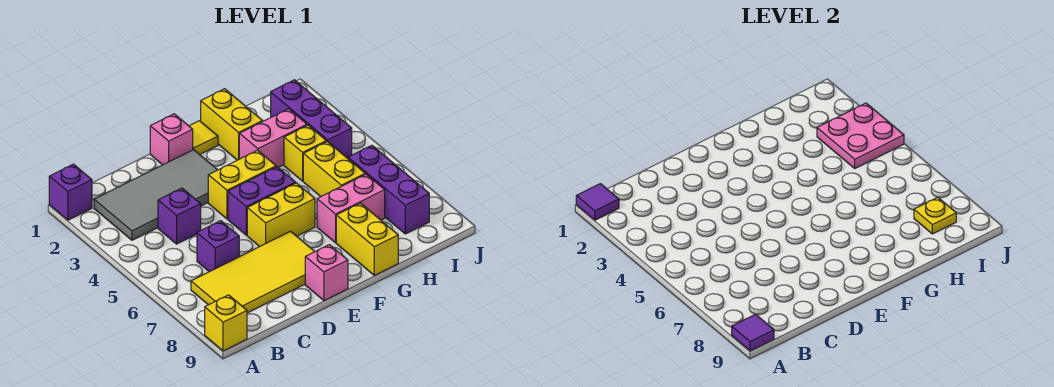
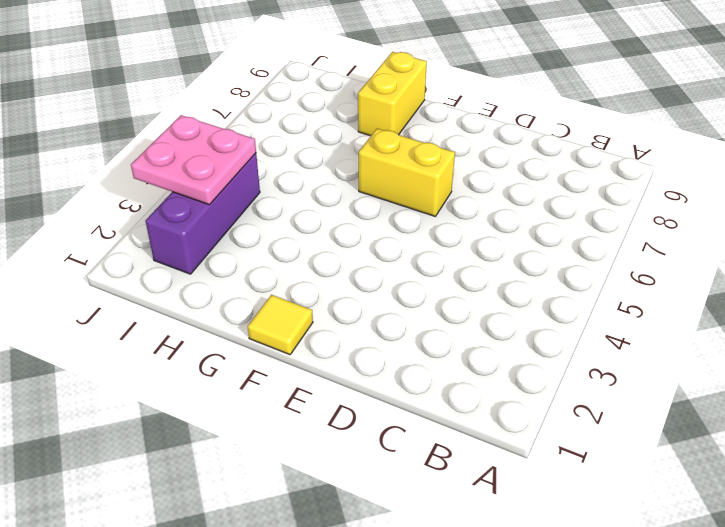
none -> purple 1x1 brick [49,164,92,220]
none -> yellow 1x1 brick [205,295,247,351]
none -> grey 2x4 tile [94,150,217,240]

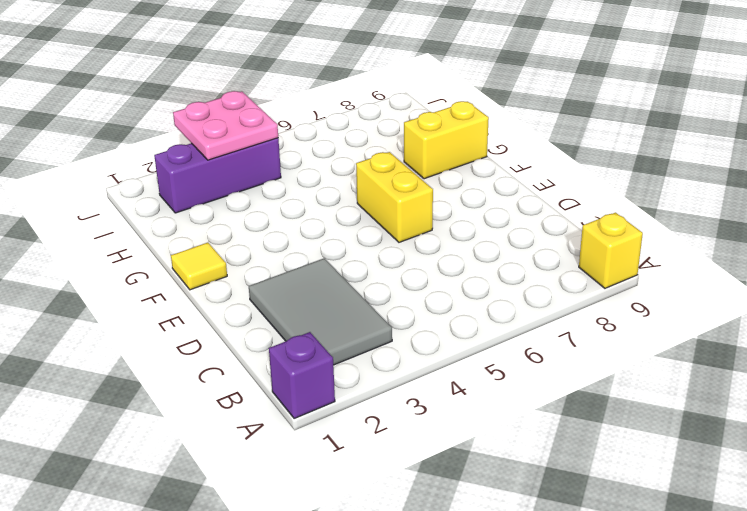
grey 2x3 tile [249,258,392,365] -> grey 2x4 tile [94,150,217,240]
none -> yellow 2x4 tile [191,231,315,313]
none -> purple 1x1 brick [158,188,201,244]
none -> purple 1x1 brick [197,221,240,272]

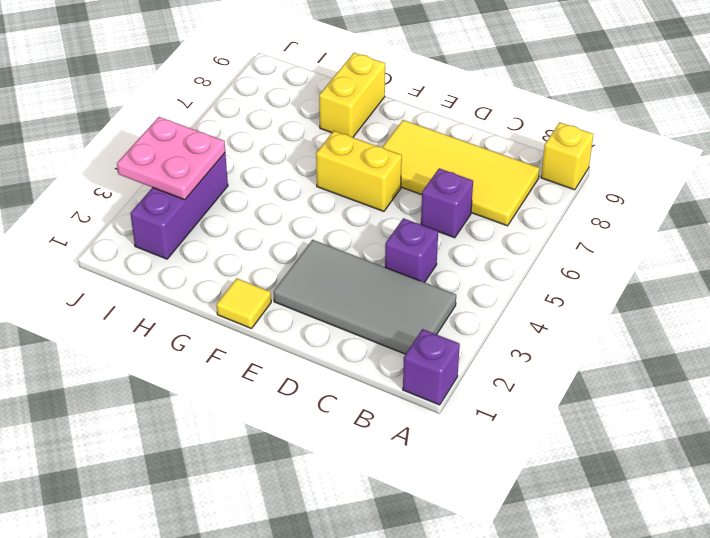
none -> pink 1x1 brick [150,114,193,165]
none -> yellow 1x2 brick [208,150,276,219]
none -> purple 1x2 brick [228,167,296,235]

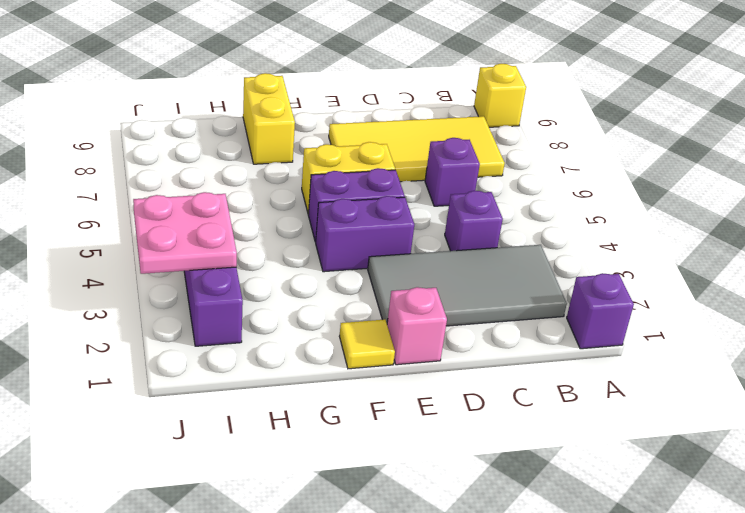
purple 1x2 brick [316,196,414,272] -> yellow 1x2 brick [208,150,276,219]
none -> pink 1x1 brick [305,245,348,301]
none -> yellow 1x2 brick [201,89,263,160]
none -> pink 1x2 brick [239,109,307,167]

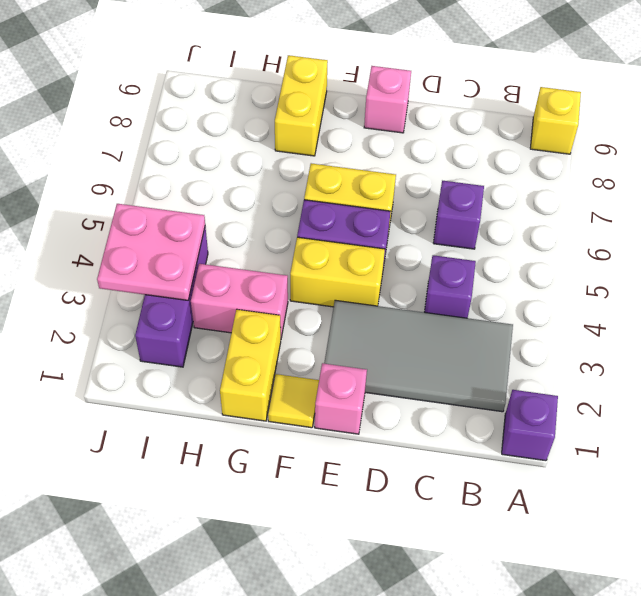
none -> yellow 2x4 tile [191,231,315,313]
none -> pink 1x2 brick [317,174,385,243]
none -> yellow 1x1 brick [284,125,327,181]

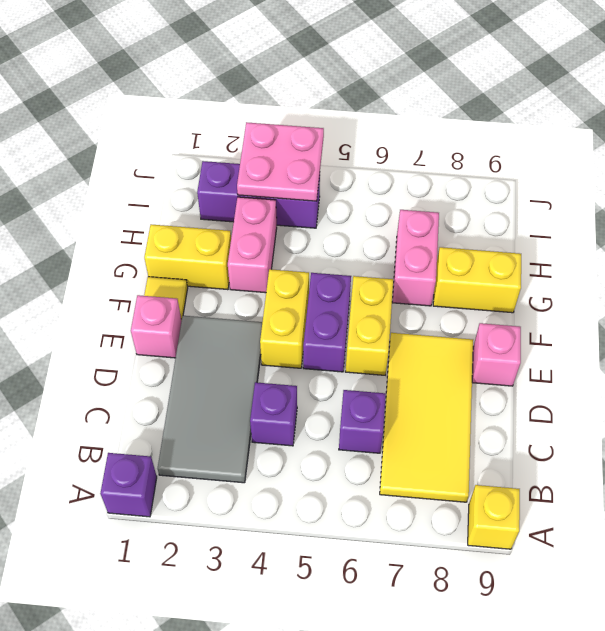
none -> yellow 1x1 brick [284,125,327,181]
none -> yellow 1x2 brick [303,141,365,196]
none -> purple 1x3 brick [348,145,429,234]

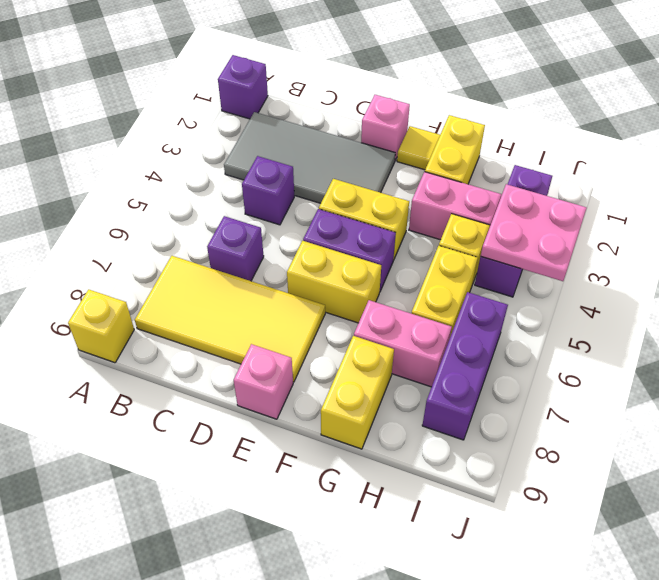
none -> purple 1x1 tile [576,184,619,220]
none -> purple 1x1 tile [732,314,774,351]
none -> yellow 1x1 plate [914,197,956,234]

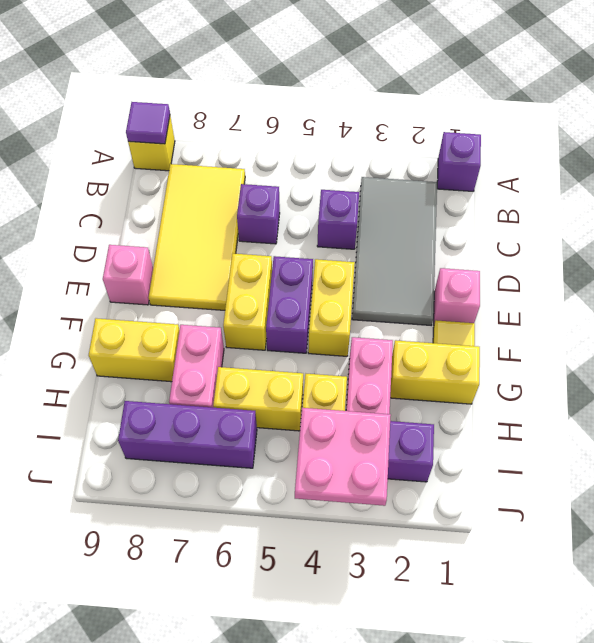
none -> purple 1x1 tile [576,184,619,220]
none -> yellow 1x1 plate [914,197,956,234]

